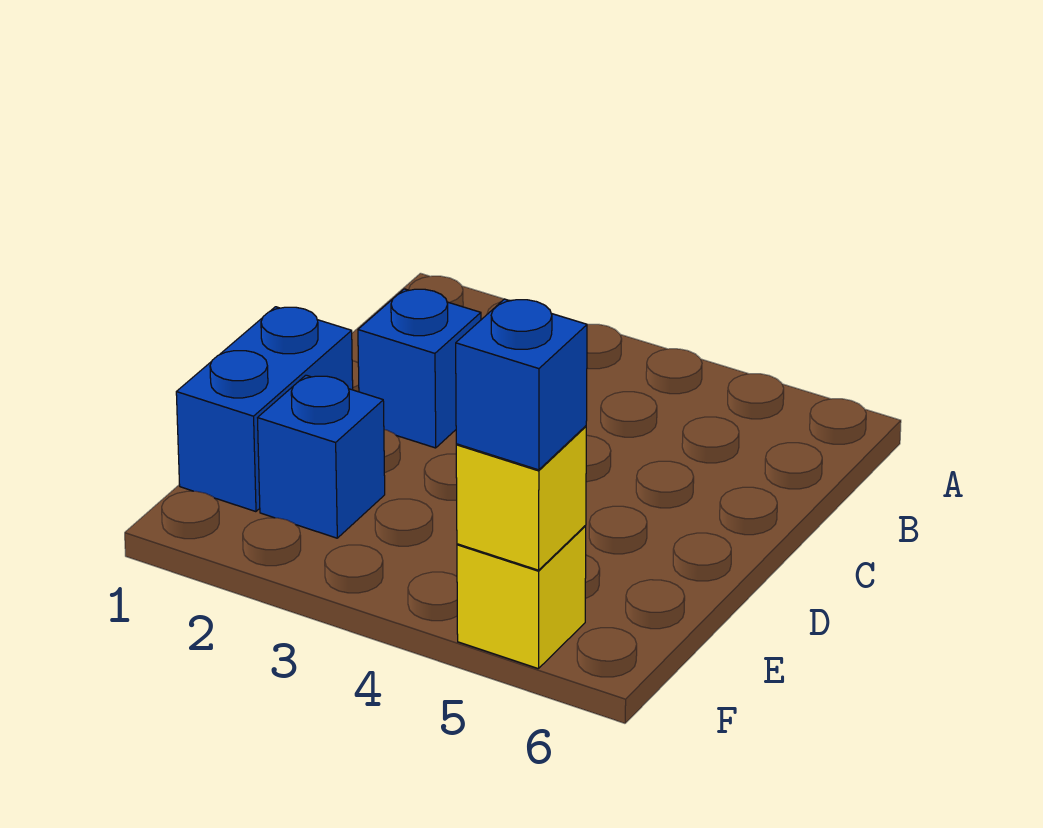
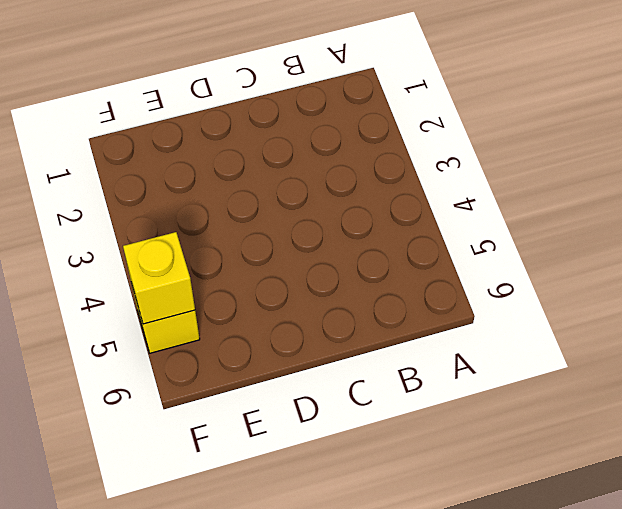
none -> blue 1x1 brick [358,289,481,448]
none -> blue 1x2 brick [176,307,353,512]

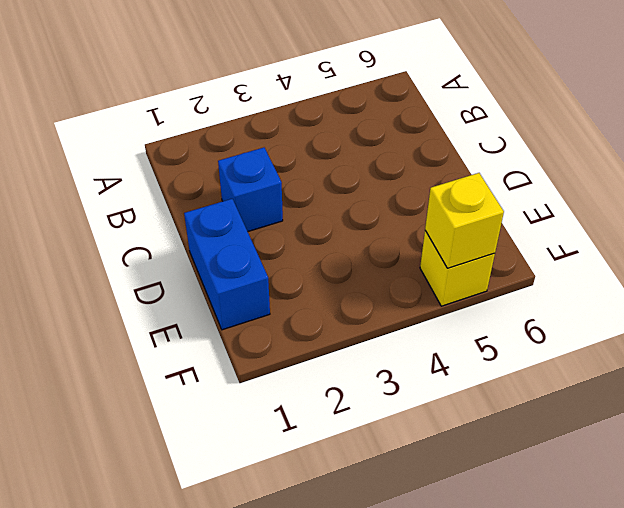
none -> blue 1x1 brick [258,375,385,538]
none -> blue 1x1 brick [456,299,587,470]

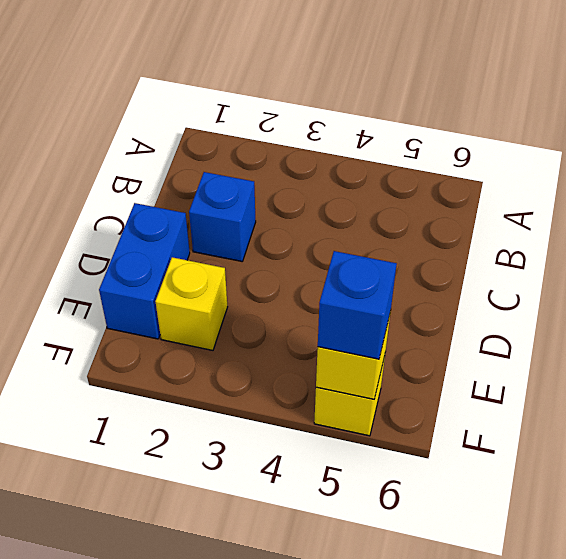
yellow 1x1 brick [155,257,227,350] -> blue 1x1 brick [258,375,385,538]

